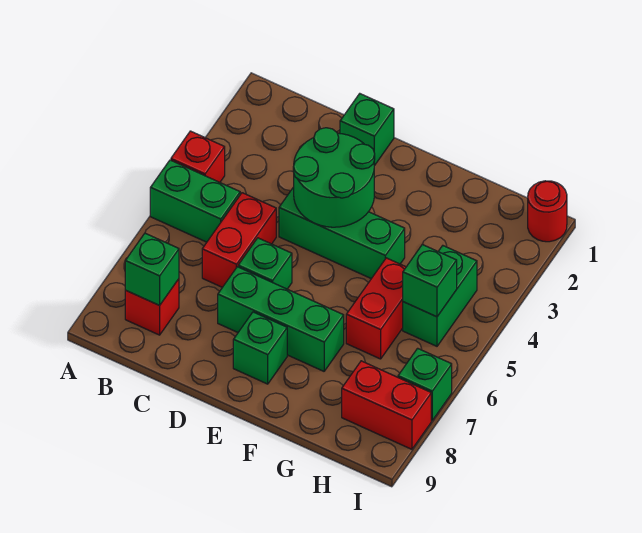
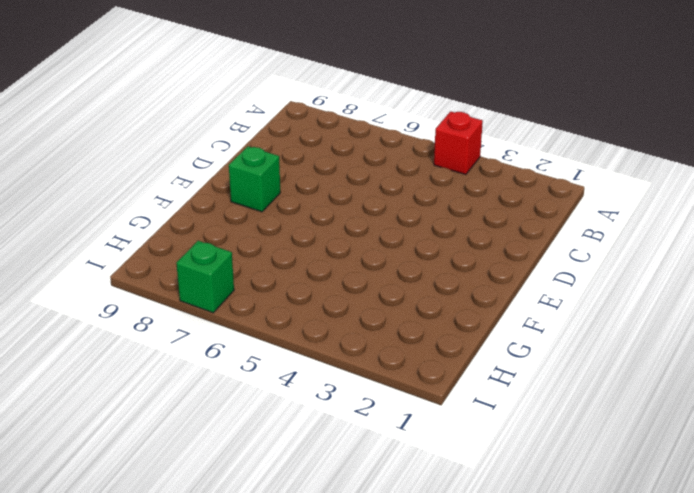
none -> green 1x2 brick [150,160,240,242]
none -> red 1x1 brick [125,279,179,335]
none -> red 1x2 brick [202,193,276,287]

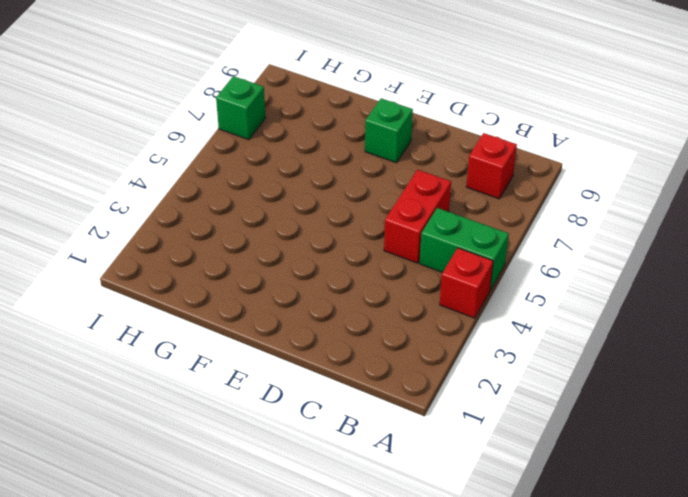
none -> green 1x1 brick [340,94,394,166]
none -> green 1x3 brick [279,187,405,279]
none -> green 1x1 brick [238,238,292,289]

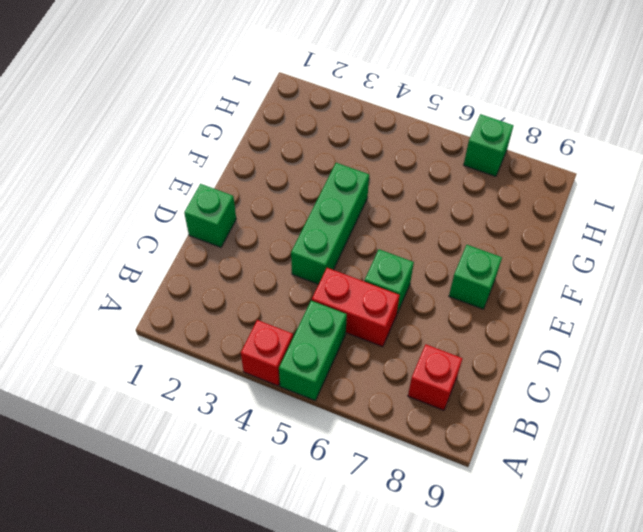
none -> green 1x3 brick [218,267,344,371]
none -> red 1x2 brick [346,258,406,359]
none -> green 1x2 brick [403,246,477,346]

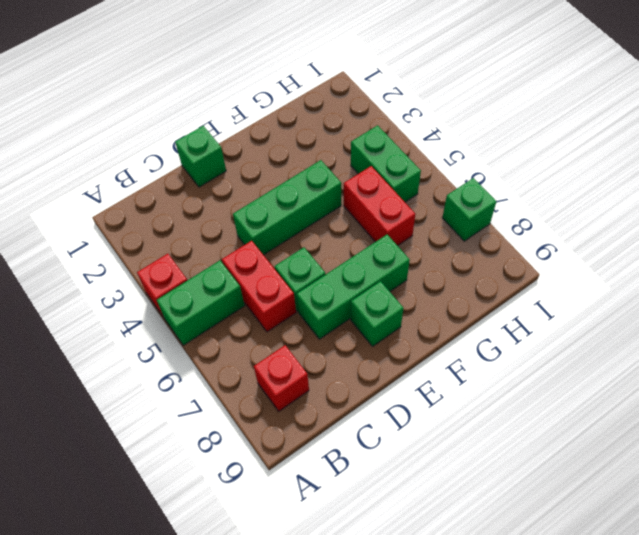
none -> red 1x2 brick [342,361,431,449]
none -> red 1x1 round brick [528,181,567,242]
none -> green 1x1 brick [125,233,179,305]

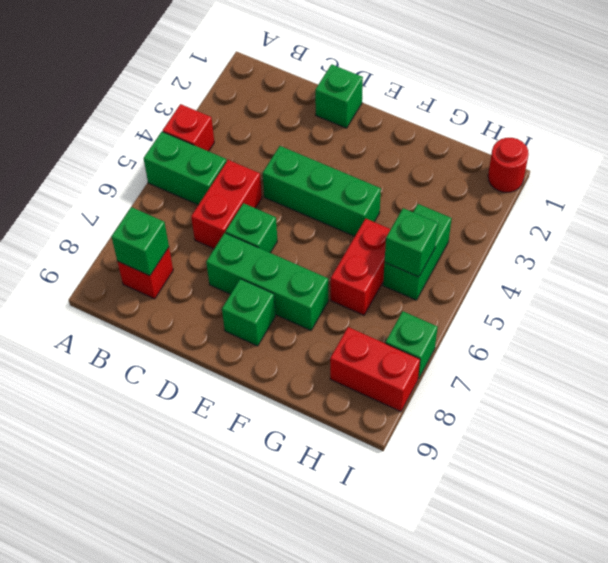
none -> green 2x2 round brick [293,128,375,227]

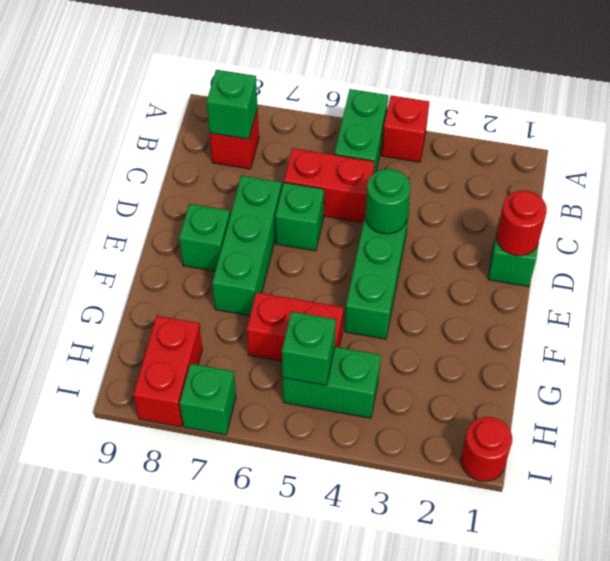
red 1x1 round brick [497,190,547,256] -> none
green 1x1 round brick [365,169,410,234] -> green 2x2 round brick [293,128,375,227]

